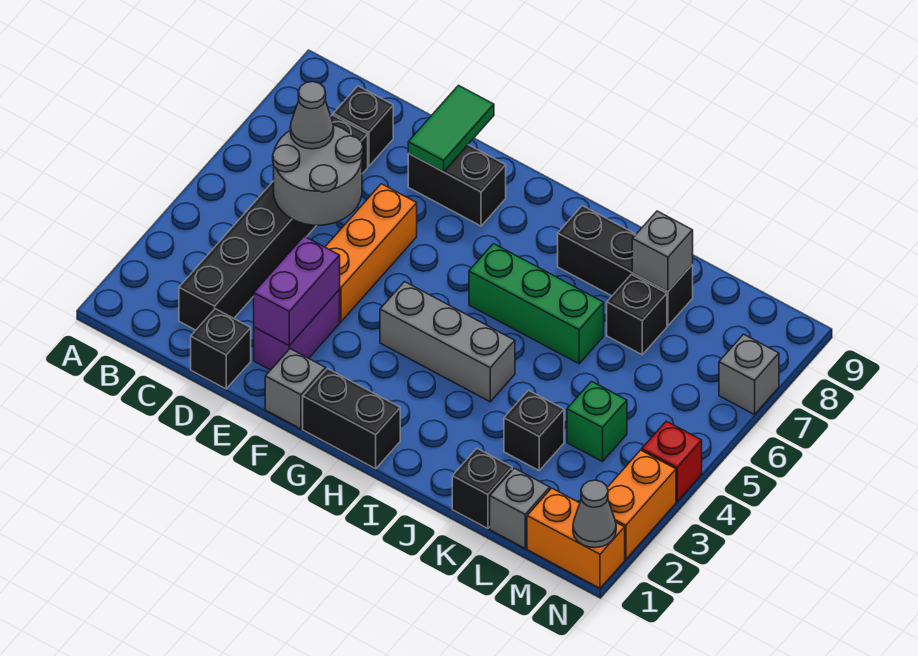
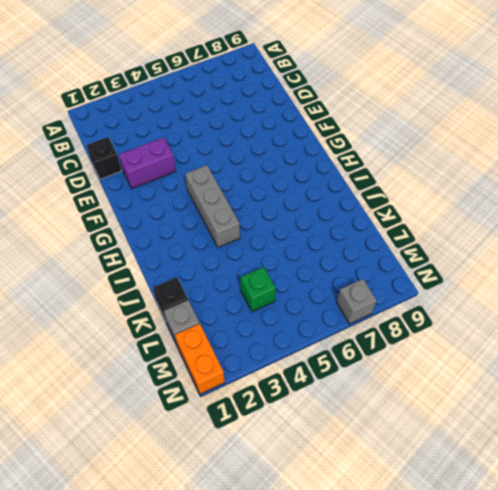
none -> black 1x6 brick [179,115,368,330]
none -> black 1x1 brick [333,86,393,166]
none -> orange 1x3 brick [325,184,417,322]

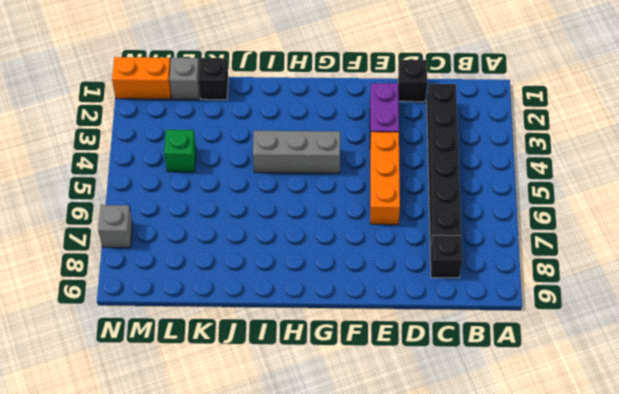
none -> black 1x2 brick [408,145,506,226]
none -> grey 1x1 brick [265,349,326,429]
none -> black 1x2 brick [303,369,400,469]

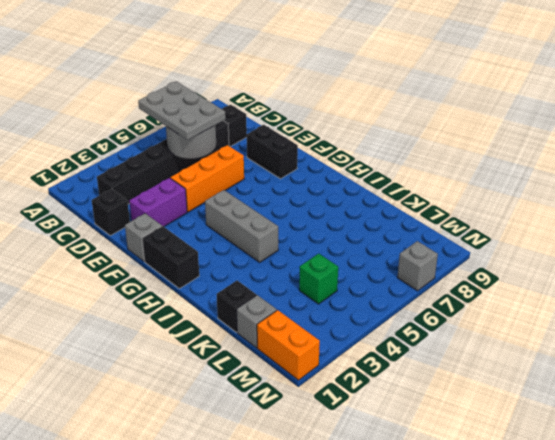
grey 2x3 plate [138,81,226,140] -> grey 1x1 cone [290,82,334,149]
none -> green 1x3 brick [469,244,604,364]
none -> black 1x3 brick [558,206,693,326]
none -> black 1x1 brick [504,390,564,470]

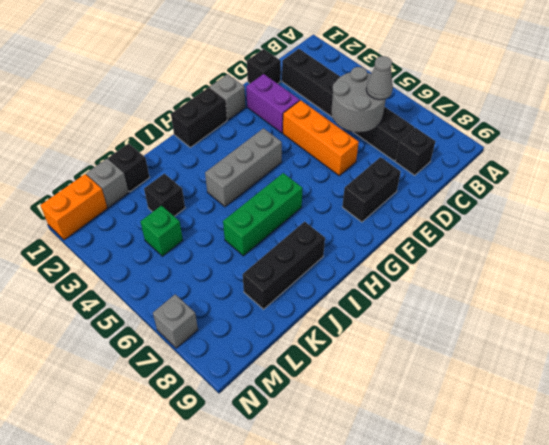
none -> black 1x1 brick [607,274,667,355]
none -> orange 1x2 brick [607,450,676,559]
none -> red 1x1 brick [642,421,702,501]

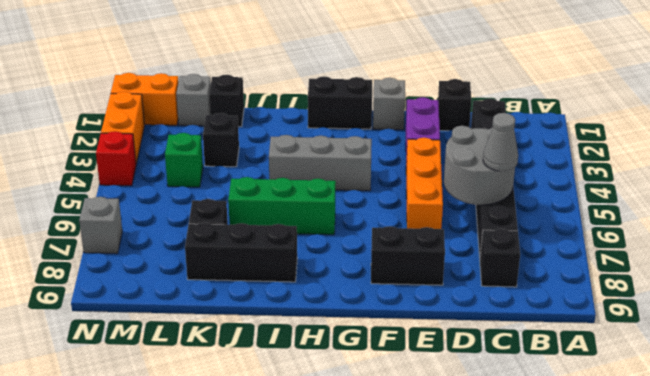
none -> purple 1x2 brick [254,236,340,346]
none -> green 1x2 tile [408,85,494,172]
none -> grey 1x1 brick [632,211,693,291]

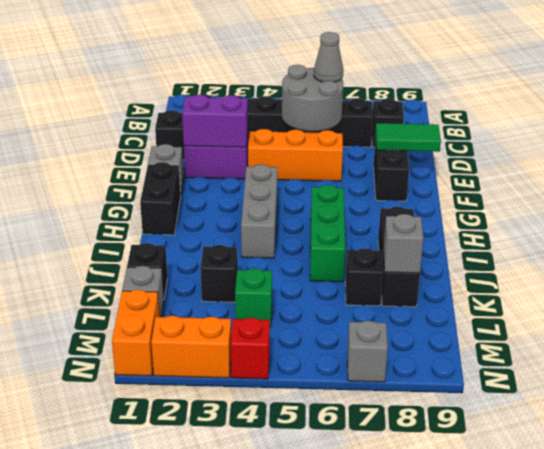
none -> grey 1x1 cone [573,480,616,548]

